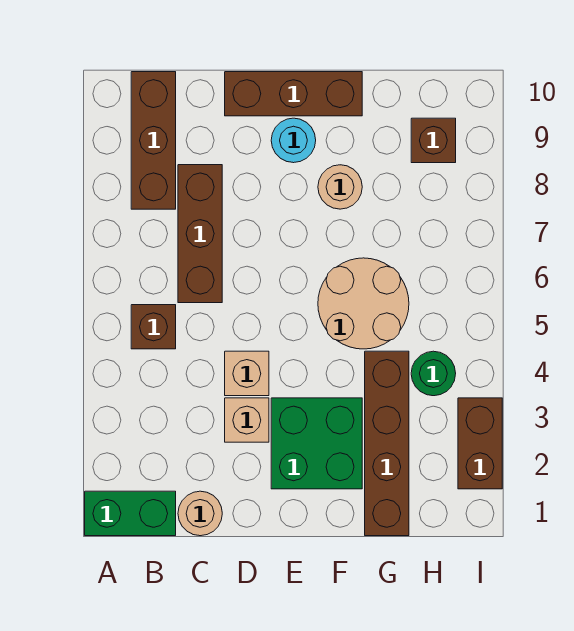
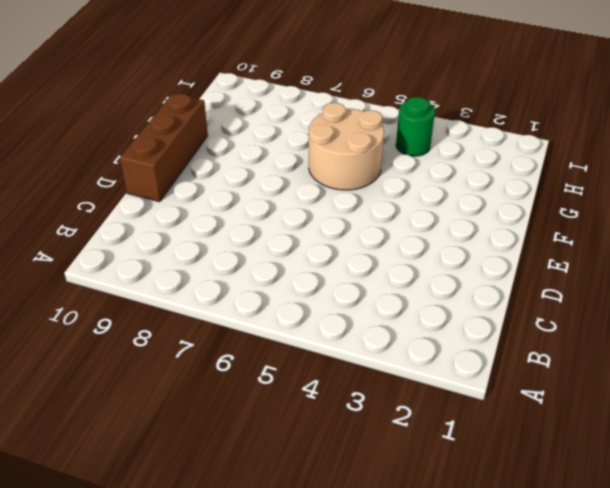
none -> green 1x2 brick [85,491,176,536]
none -> brown 1x1 brick [131,305,176,349]
none -> brown 1x3 brick [131,72,176,209]

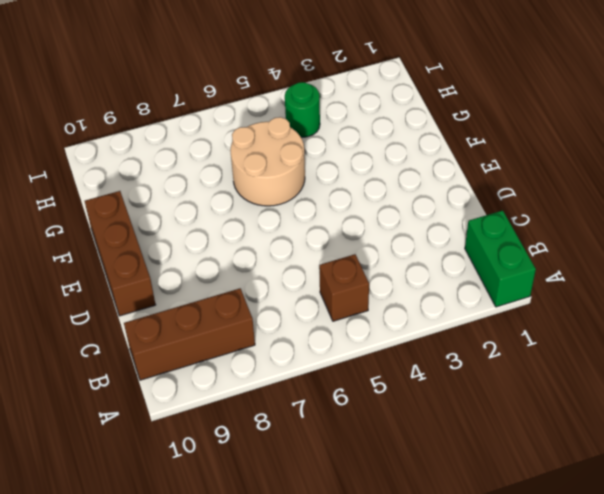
none -> tan 1x1 round brick [178,491,222,536]
none -> brown 1x3 brick [178,165,222,303]
none -> tan 1x1 brick [225,398,269,442]

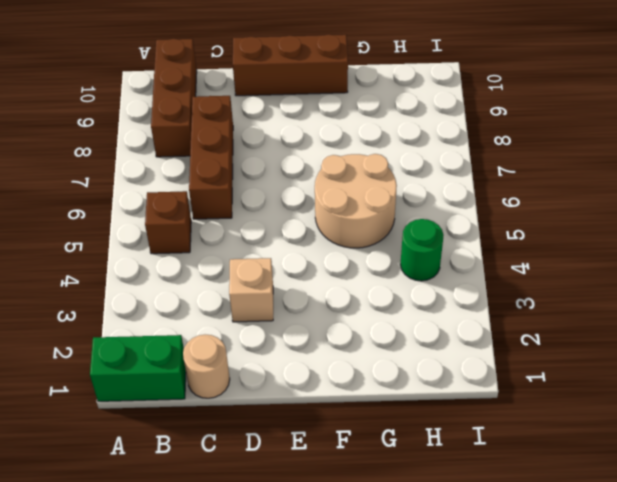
none -> tan 1x1 brick [225,351,269,396]
none -> green 2x2 brick [271,398,362,489]
none -> cyan 1x1 round brick [271,118,316,163]

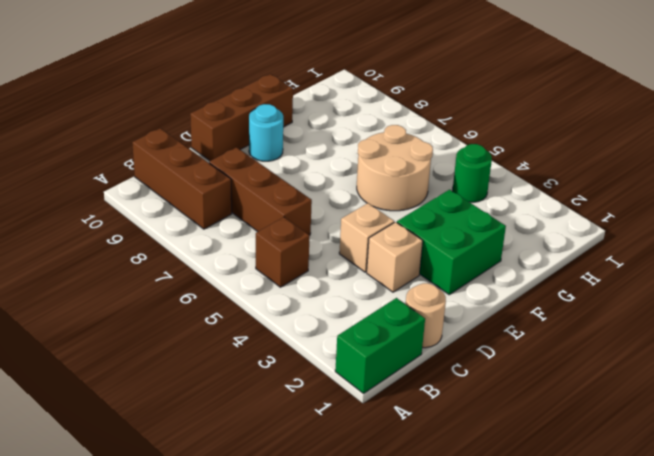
none -> tan 1x1 round brick [318,165,362,209]
none -> brown 1x4 brick [365,351,409,536]
none -> brown 1x1 brick [411,118,456,163]

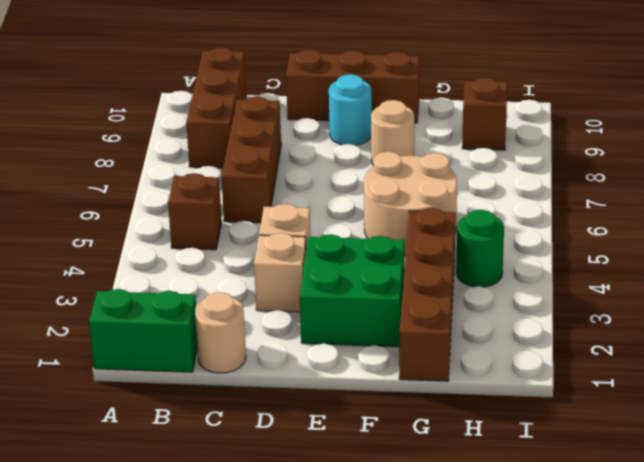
none -> brown 1x2 brick [458,398,502,489]

